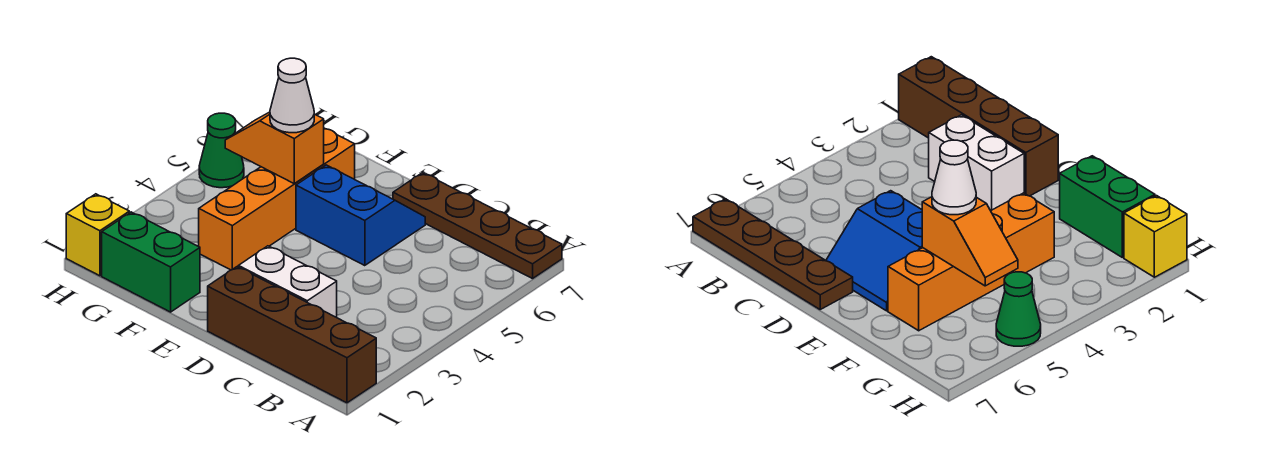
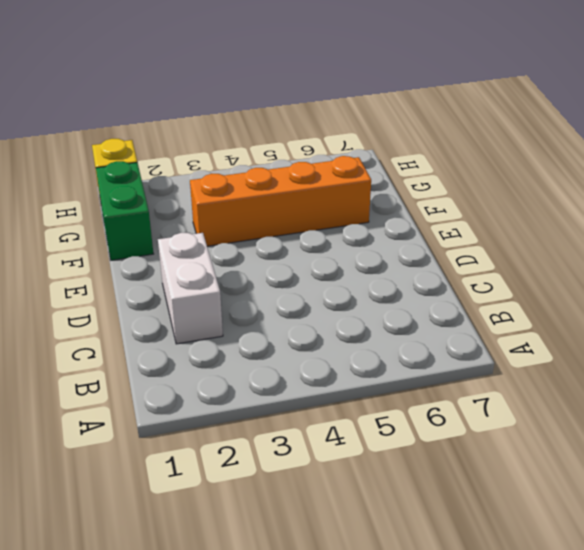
none -> brown 1x4 brick [208,267,376,403]
none -> brown 1x4 plate [393,173,562,279]

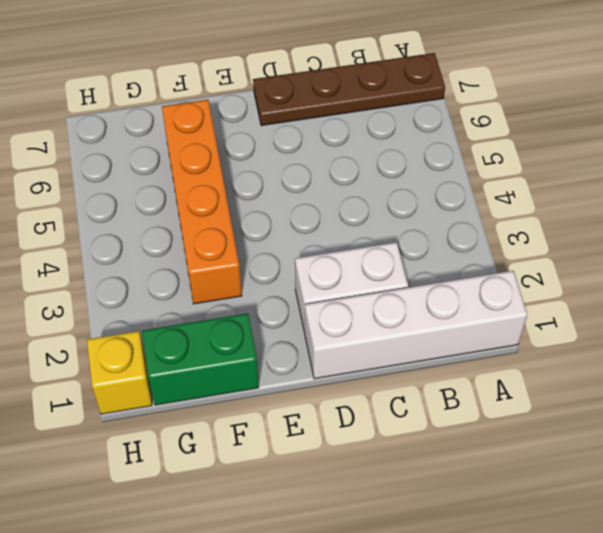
white 1x4 brick [305,271,527,379] -> brown 1x4 brick [208,267,376,403]
none -> blue 2x2 slope [296,165,425,266]
none -> green 1x1 cone [199,113,244,188]

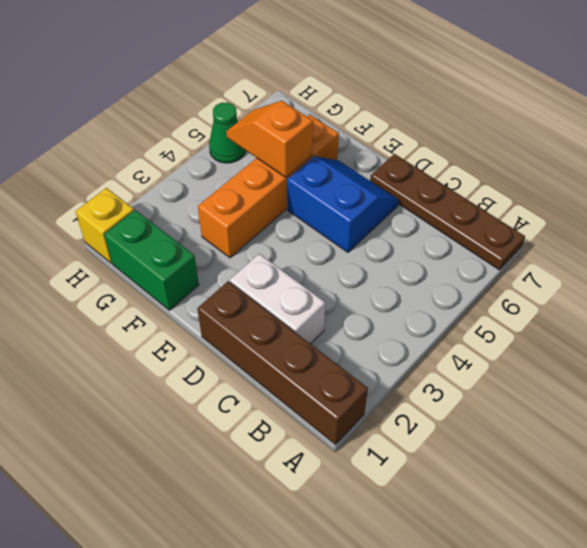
none -> white 1x1 cone [270,58,314,133]

